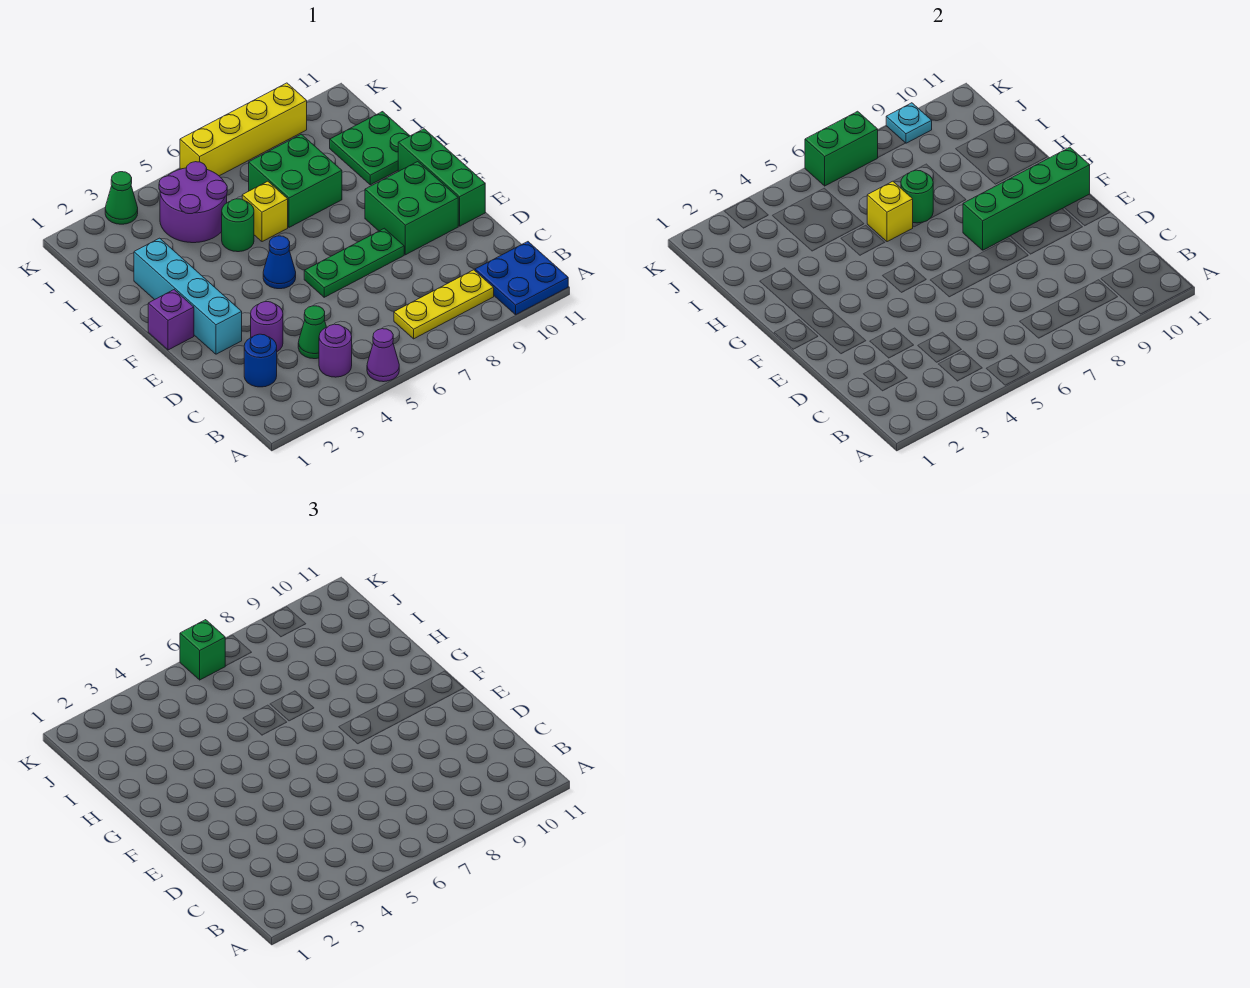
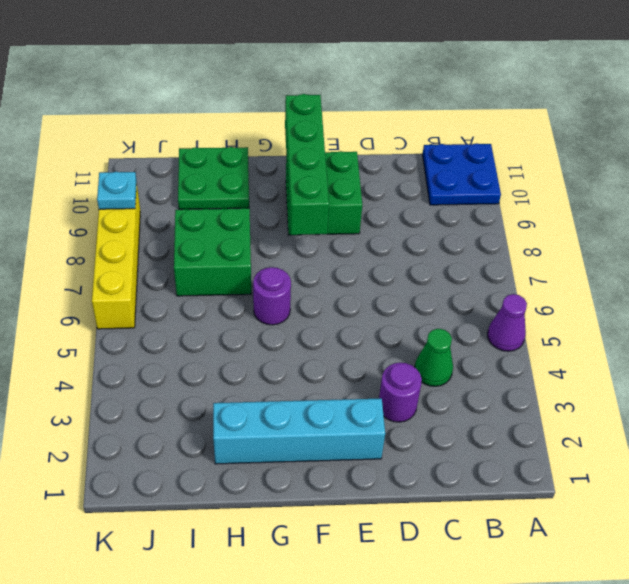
purple 1x1 round brick [253,267,291,325] -> purple 1x1 round brick moved to [319,324,352,377]
none -> yellow 1x3 plate [394,270,494,339]
none -> blue 1x1 round brick [244,334,277,387]
none -> green 1x3 plate [304,228,404,297]

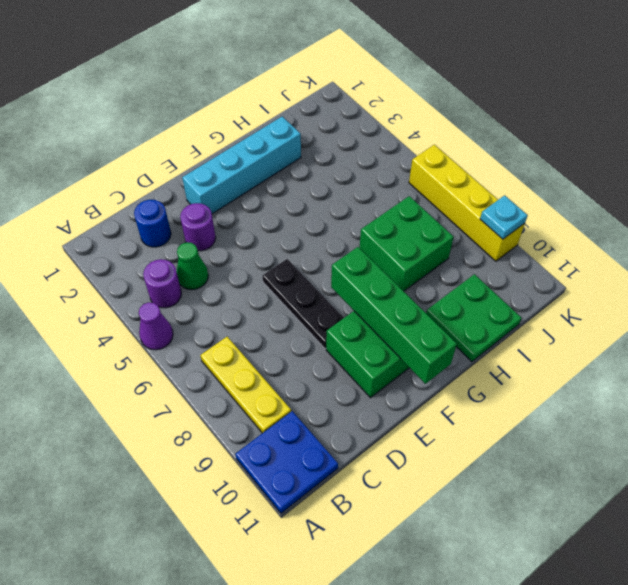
black 1x3 plate [262,259,344,349] -> green 1x3 plate [304,228,404,297]
none -> green 1x3 brick [398,129,485,226]
none -> purple 1x1 brick [148,290,194,350]
none -> blue 1x1 cone [263,236,296,289]

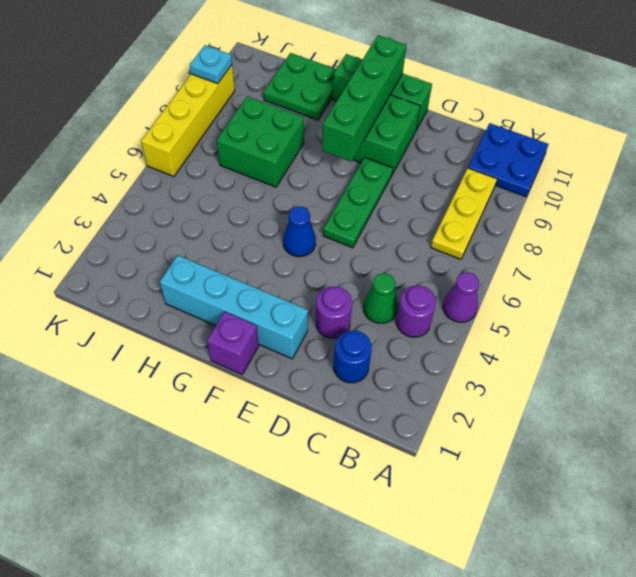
none -> green 1x1 round brick [222,199,254,252]
none -> yellow 1x1 brick [242,181,288,242]
none -> purple 2x2 round brick [159,162,227,243]

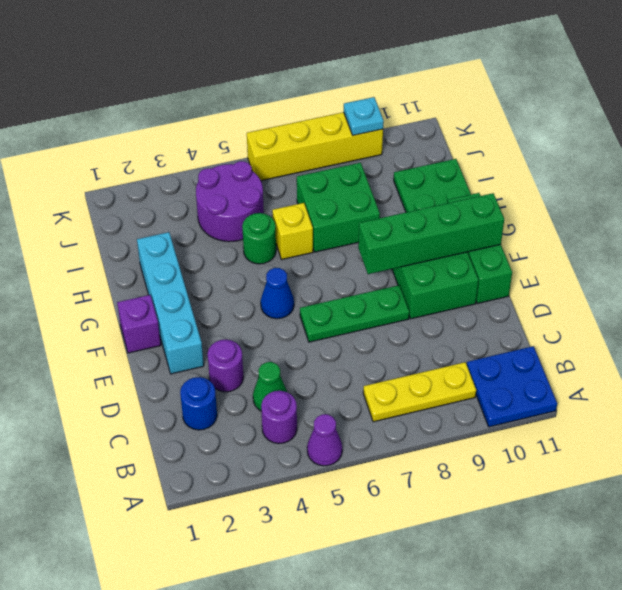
none -> green 1x1 cone [105,172,138,224]
none -> yellow 1x1 brick [867,181,913,242]
none -> green 1x1 round brick [901,170,933,223]

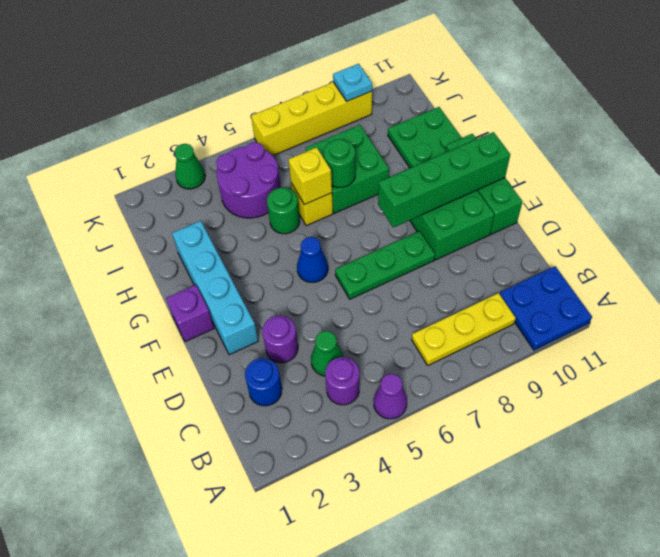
none -> green 1x2 brick [805,111,878,186]
none -> green 1x1 brick [180,620,225,680]

